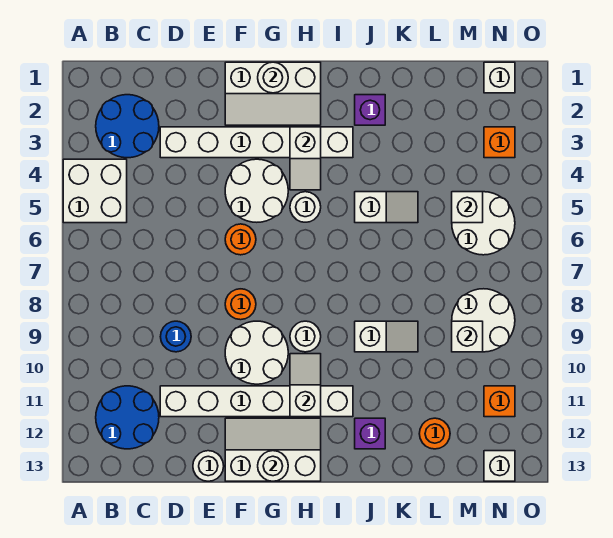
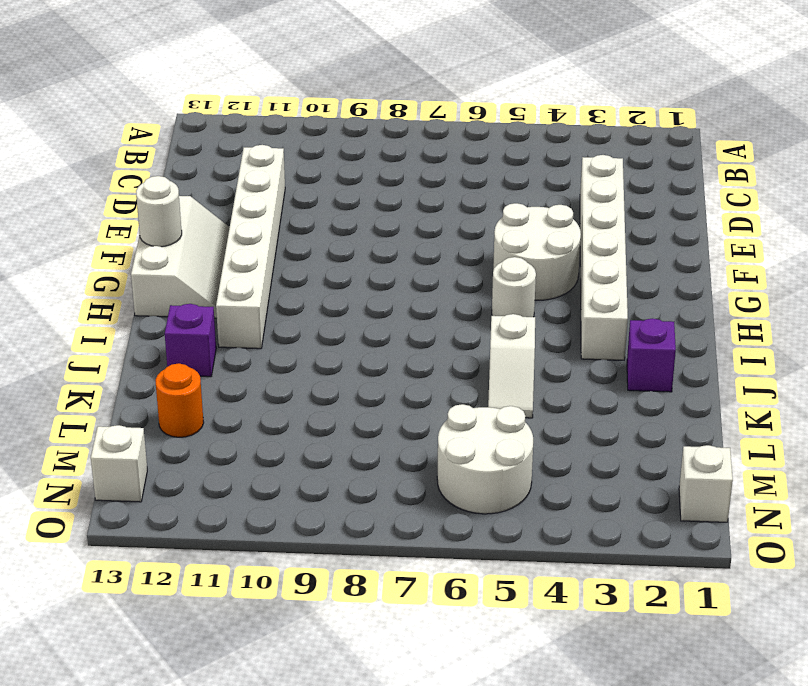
none -> white 2x2 brick [63,159,127,223]
none -> blue 2x2 round brick [96,95,159,158]
none -> blue 2x2 round brick [96,386,159,449]
none -> blue 1x1 round brick [160,321,191,352]

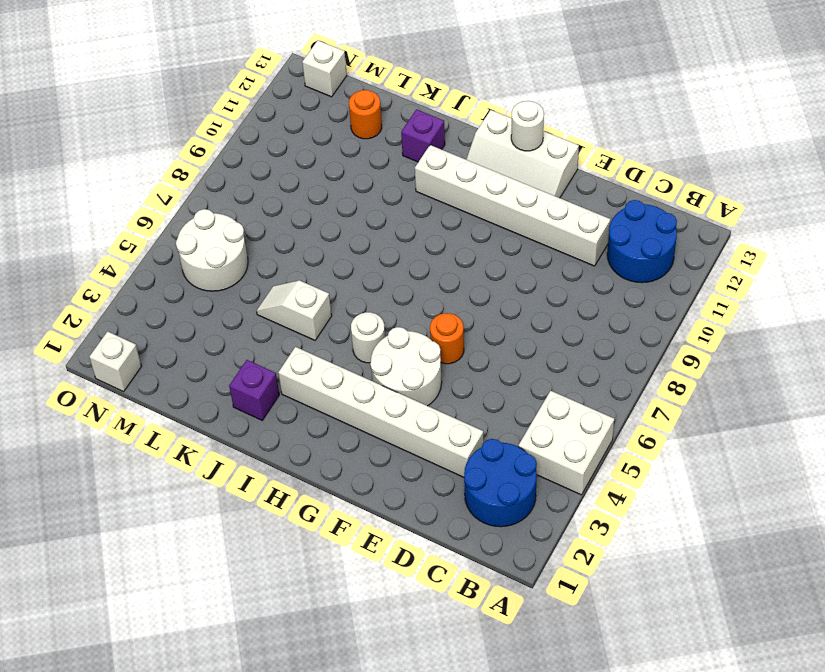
none -> blue 1x1 round brick [160,321,191,352]
none -> white 1x1 round brick [193,451,224,481]
none -> white 2x3 slope [225,62,321,125]
none -> orange 1x1 round brick [225,289,256,320]

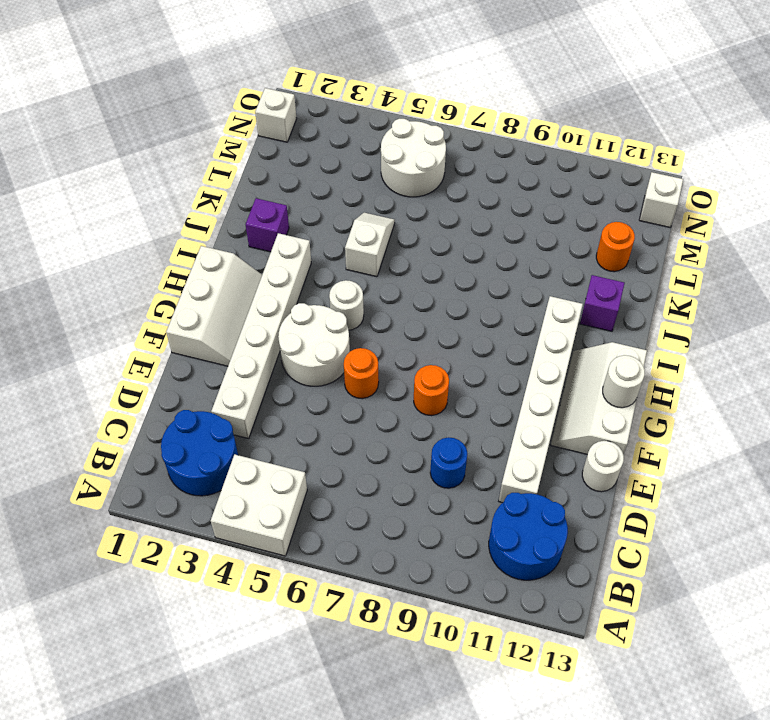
none -> white 2x2 round brick [225,321,288,384]
none -> white 1x1 round brick [290,321,321,352]
none -> white 1x2 slope [355,321,418,352]
none -> white 2x2 round brick [452,289,515,352]

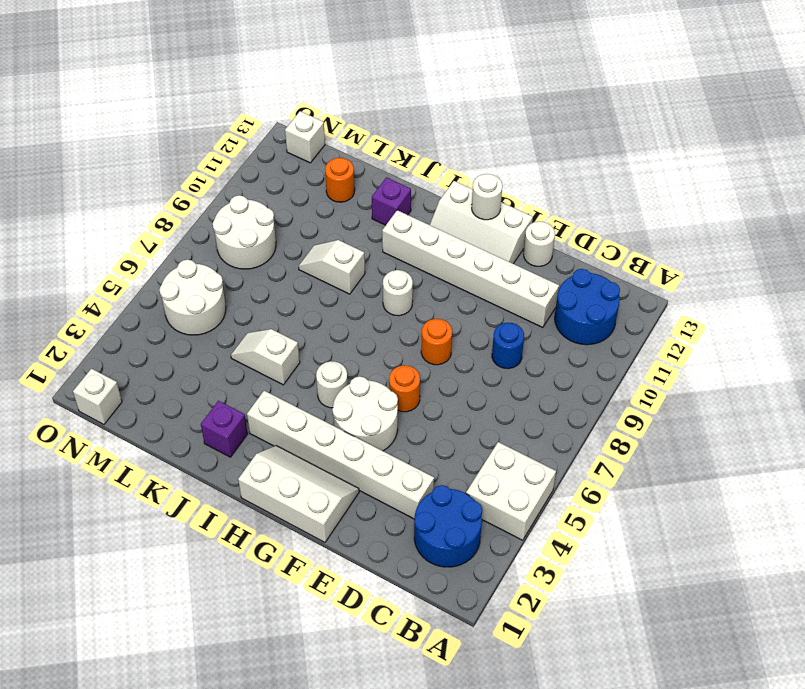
none -> white 2x2 round brick [225,321,288,384]
none -> orange 1x1 brick [484,127,515,158]
none -> orange 1x1 brick [484,386,515,417]
none -> white 1x1 round brick [258,62,288,93]

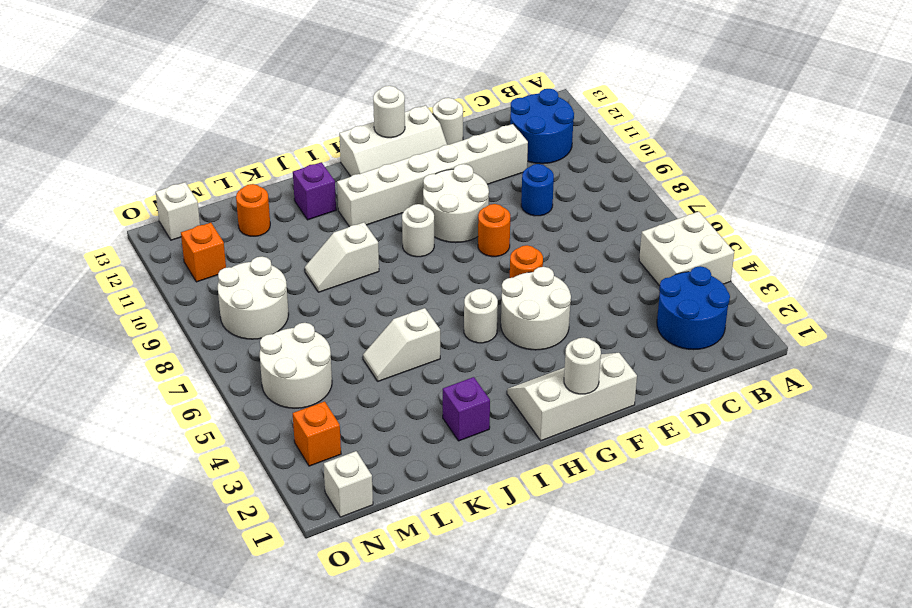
none -> white 1x6 brick [160,127,353,158]
none -> white 1x2 slope [290,127,321,190]
none -> white 1x2 slope [290,354,321,417]
none -> white 1x1 brick [452,192,483,223]

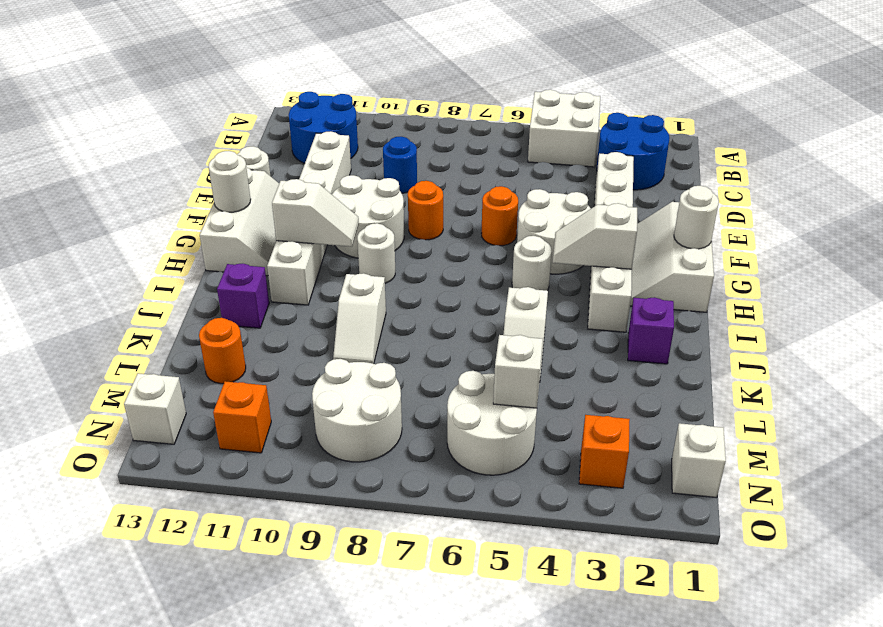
none -> white 1x1 brick [452,321,483,352]

